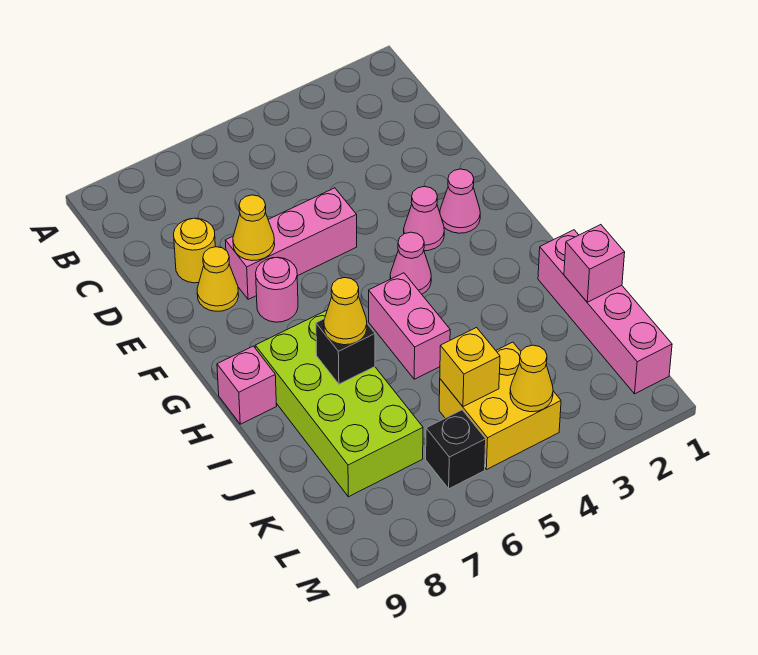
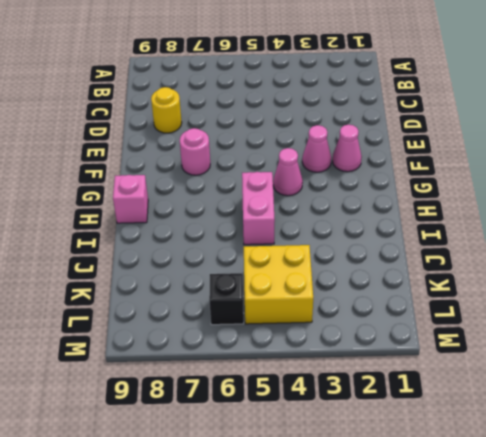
none -> pink 1x3 brick [225,188,357,299]
none -> yellow 1x1 cone [197,247,239,311]
none -> lime 2x4 brick [255,310,423,497]

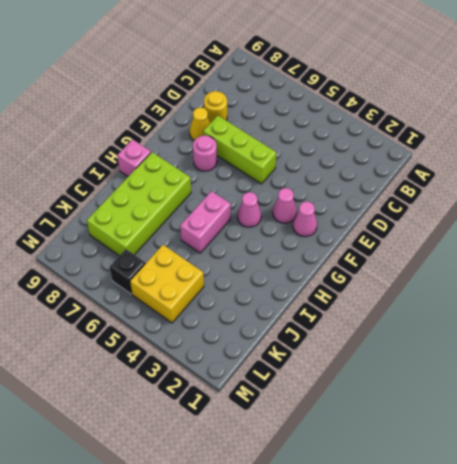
lime 1x3 brick [203,116,276,184] -> pink 1x3 brick [225,188,357,299]
none -> pink 1x4 brick [538,230,672,394]
none -> yellow 1x1 cone [233,195,275,261]
none -> black 1x1 brick [316,319,375,384]

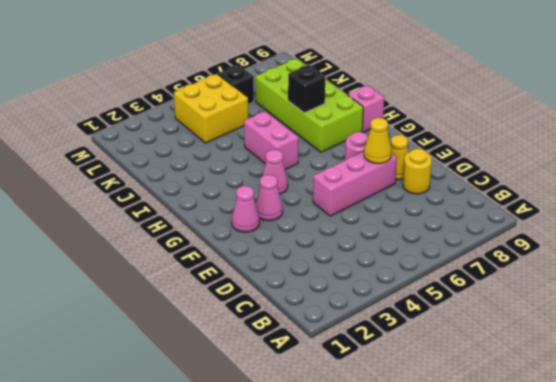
none -> pink 1x4 brick [538,230,672,394]
none -> pink 1x1 brick [564,225,625,302]
none -> yellow 1x1 brick [440,328,500,407]

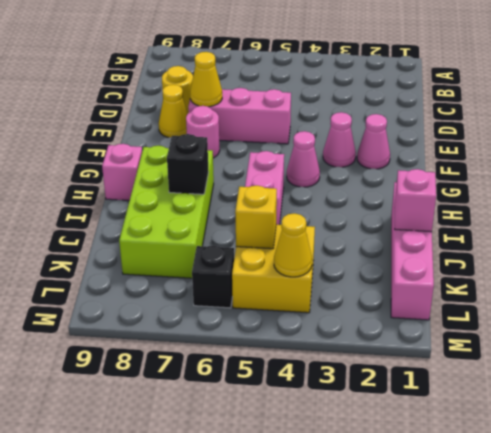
none -> yellow 1x1 cone [324,278,367,345]

